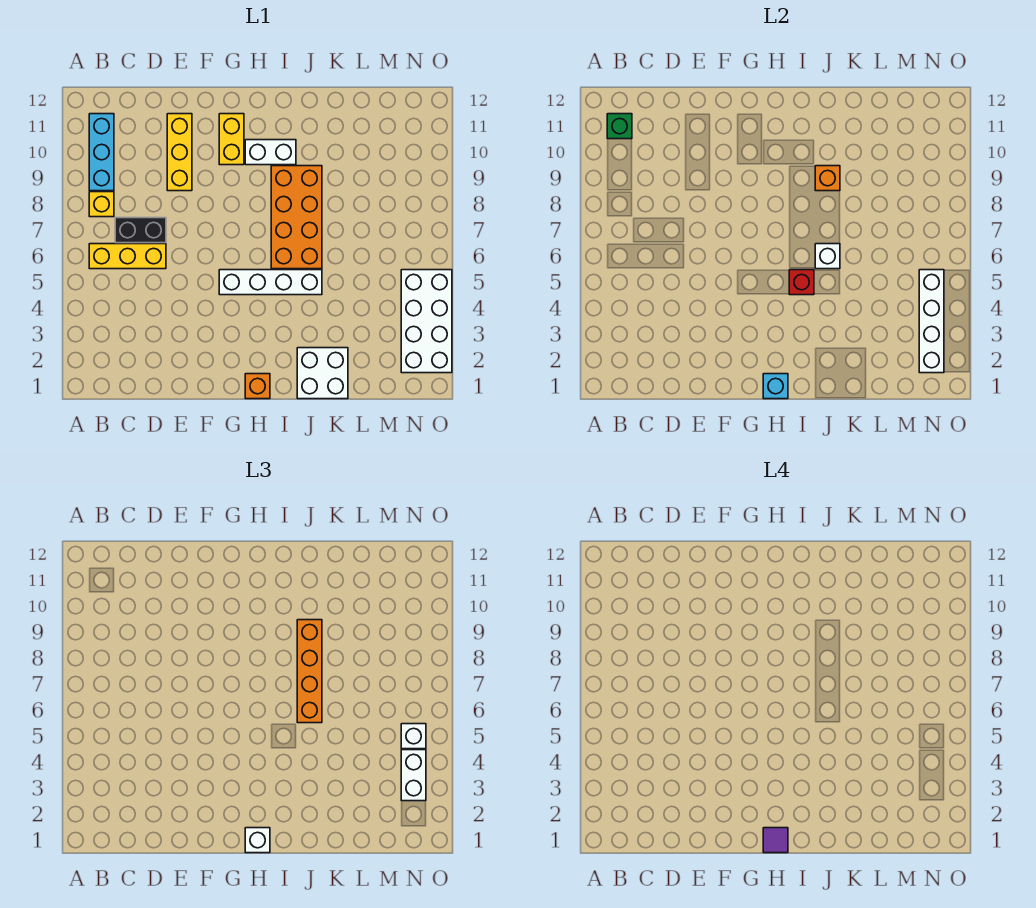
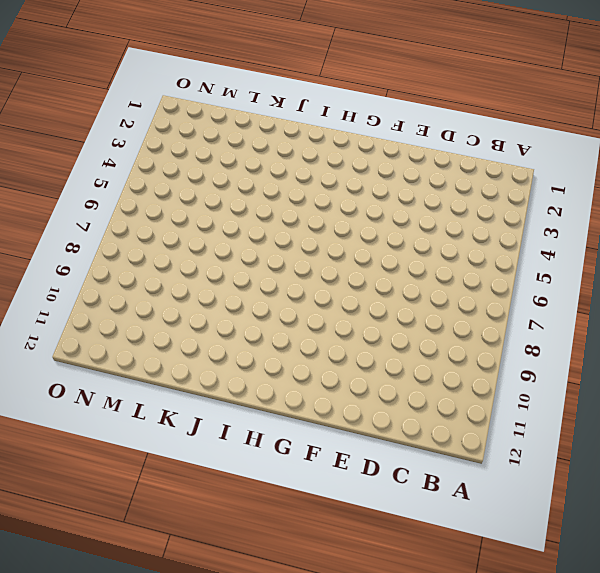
none -> yellow 1x3 brick [89,244,166,269]
none -> yellow 1x1 brick [89,192,114,217]
none -> cyan 1x3 brick [89,114,114,191]

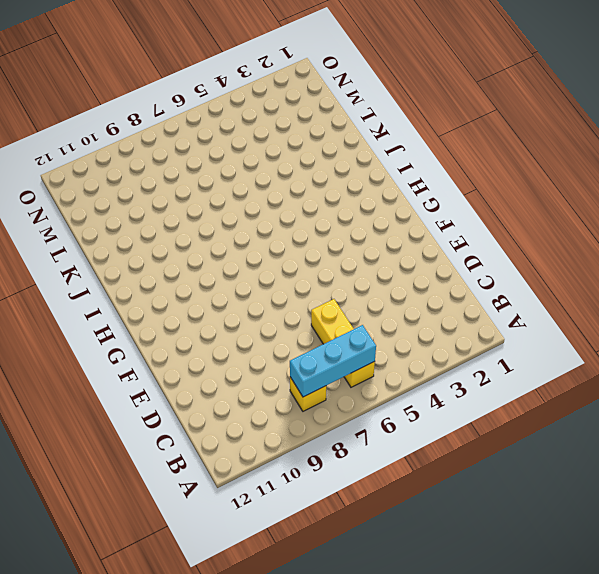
cyan 1x3 brick [290,325,376,397] -> cyan 1x3 brick moved to [89,114,114,191]
none -> black 1x2 brick [115,218,166,243]
none -> yellow 1x3 brick [167,114,192,191]
none -> white 1x4 brick [219,270,322,295]

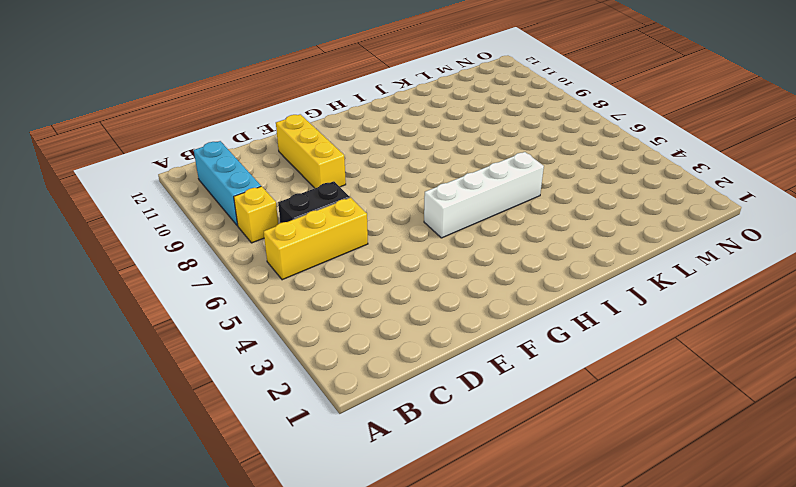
none -> yellow 1x2 brick [219,114,244,165]
none -> orange 1x1 brick [245,374,270,399]
none -> white 1x2 brick [245,140,296,165]

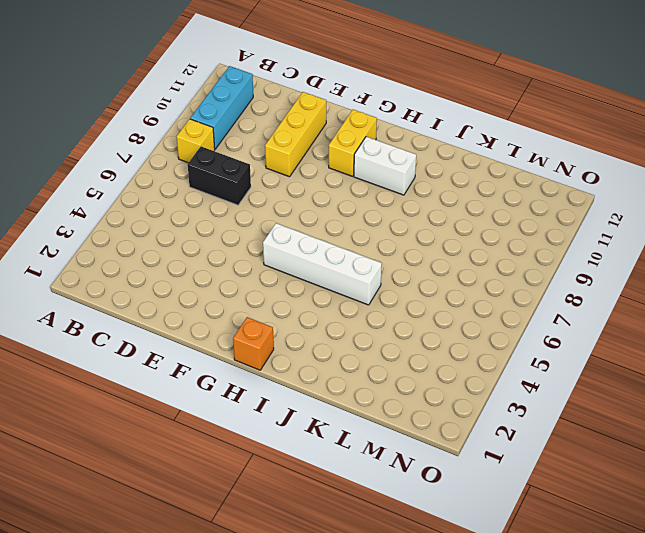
none -> yellow 1x3 brick [89,244,166,269]
none -> orange 2x4 brick [271,166,322,269]
none -> white 2x2 brick [297,348,348,399]

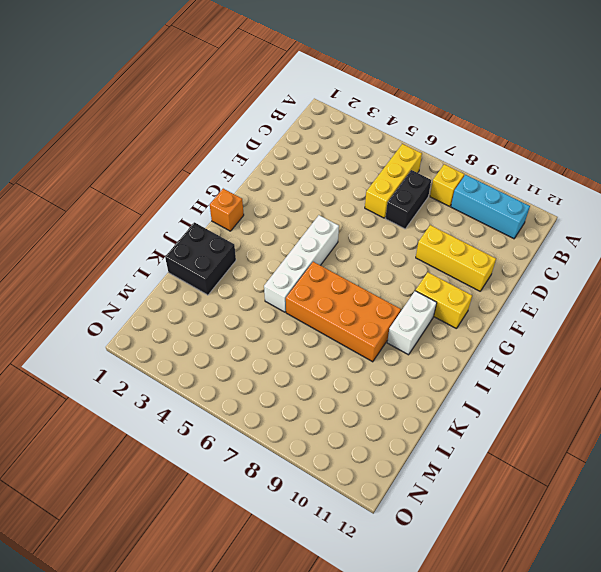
black 2x2 brick [165,222,236,295] -> white 2x2 brick [297,348,348,399]
none -> white 2x4 brick [401,270,452,373]
none -> green 1x1 brick [607,114,632,139]
none -> cyan 1x1 brick [763,374,788,399]

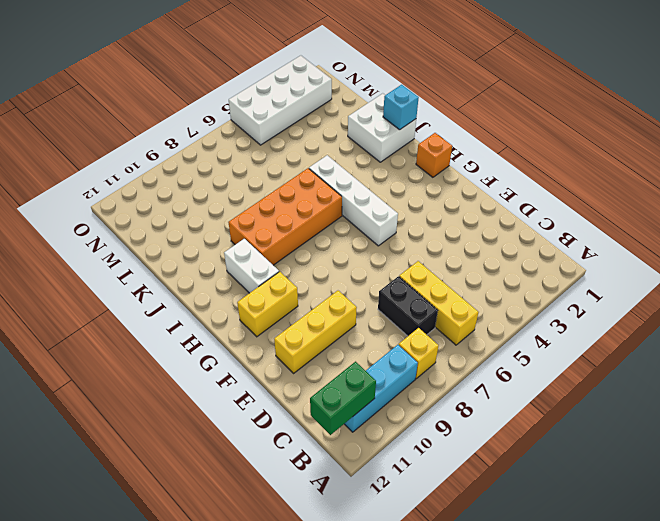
green 1x2 brick [310,362,376,435] -> green 1x1 brick [607,114,632,139]
cyan 1x1 brick [383,85,419,130] -> cyan 1x1 brick moved to [763,374,788,399]
none -> red 1x1 brick [789,270,814,295]
none -> white 1x1 brick [815,244,840,269]
none -> orange 1x1 brick [815,166,840,191]

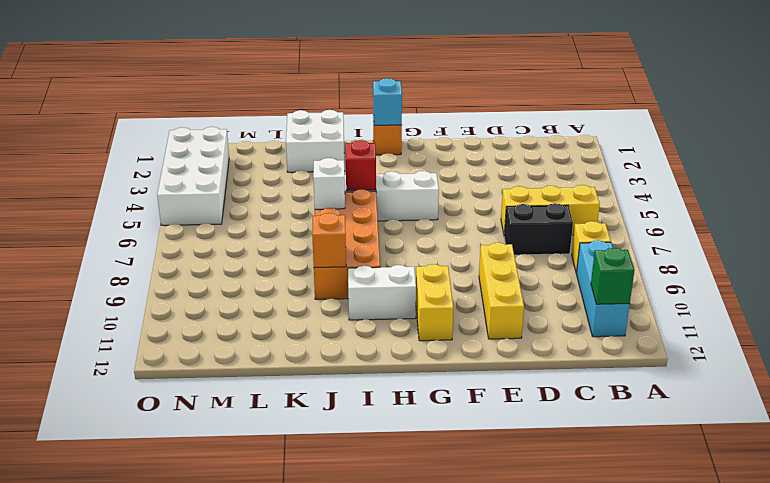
none -> white 1x4 brick [919,270,944,373]
none -> white 1x1 brick [245,828,270,853]
none -> orange 1x4 brick [297,620,322,723]

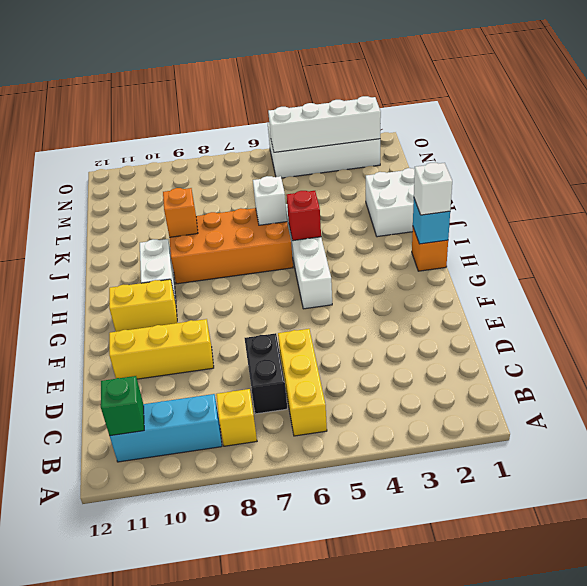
none -> orange 1x4 brick [297,620,322,723]
none -> white 1x2 brick [401,750,426,801]
none -> white 1x1 brick [401,724,426,749]

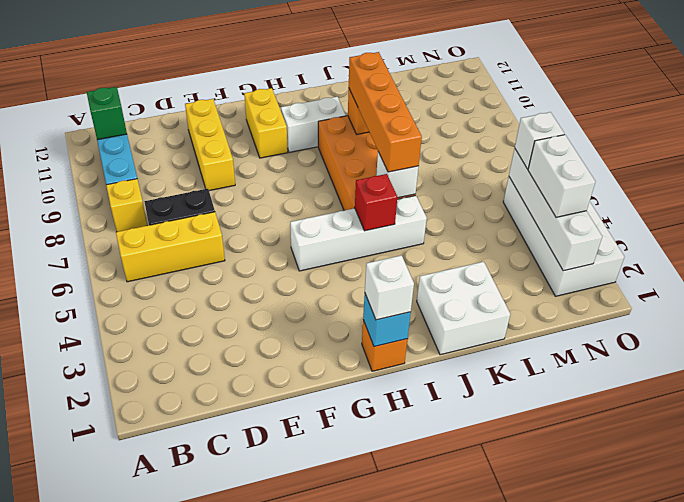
none -> purple 1x1 tile [763,828,788,853]

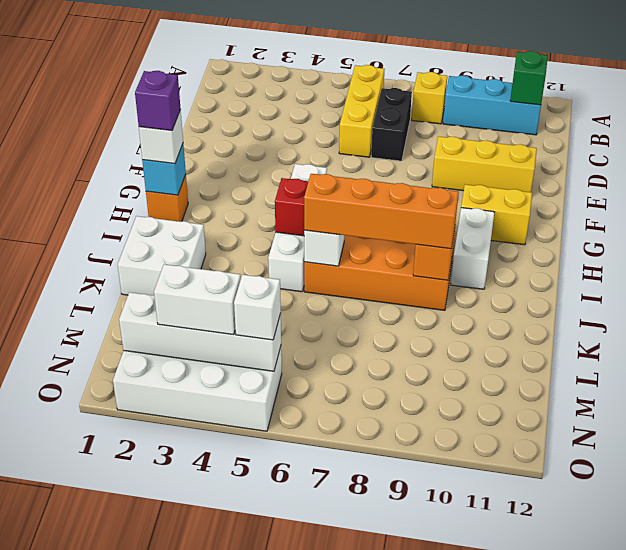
purple 1x1 brick [135,71,181,131] -> purple 1x1 tile [763,828,788,853]

